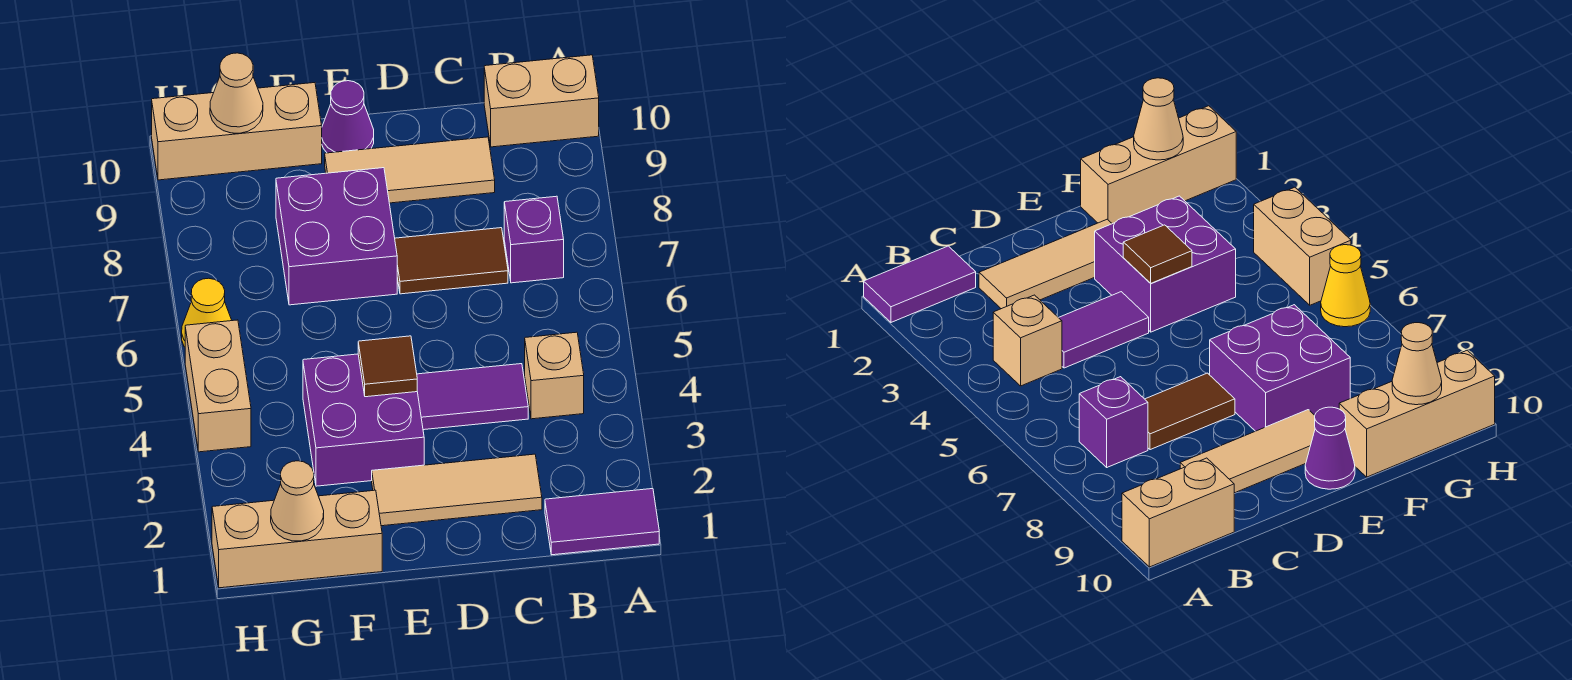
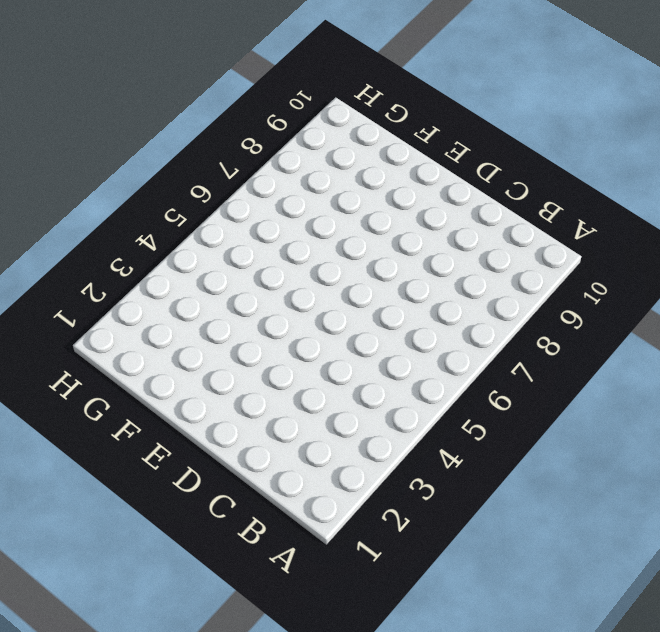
none -> purple 1x2 tile [545,489,659,555]
none -> tan 1x2 brick [484,55,599,147]
none -> tan 1x1 brick [525,332,584,419]

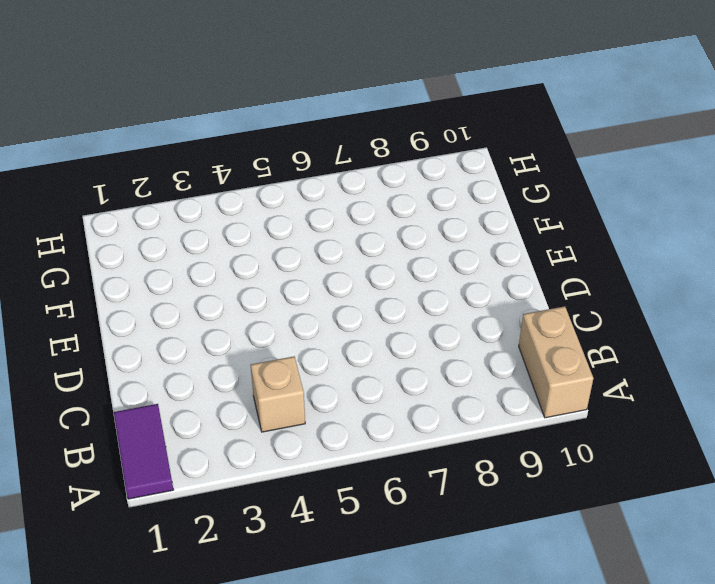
none -> purple 1x1 brick [504,196,564,283]
none -> tan 1x3 tile [372,454,542,526]
none -> purple 1x2 tile [417,364,528,430]

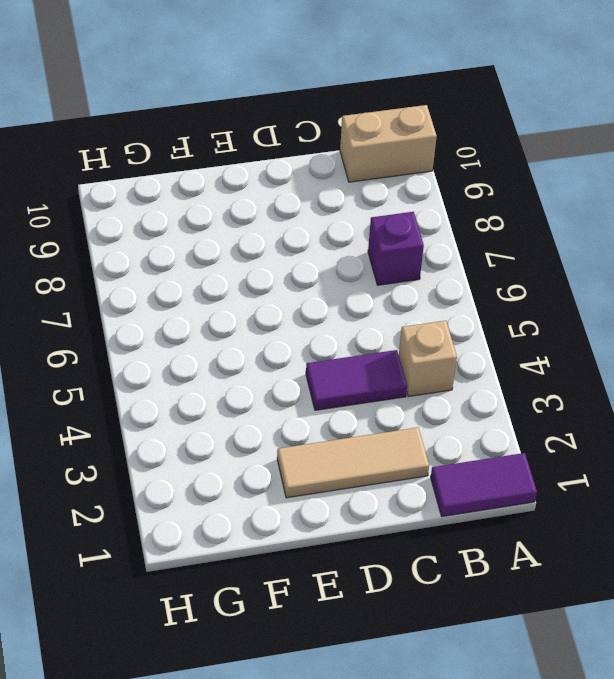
none -> brown 1x2 tile [395,228,508,294]
none -> tan 1x3 tile [325,137,495,203]
none -> purple 2x2 brick [303,354,424,486]

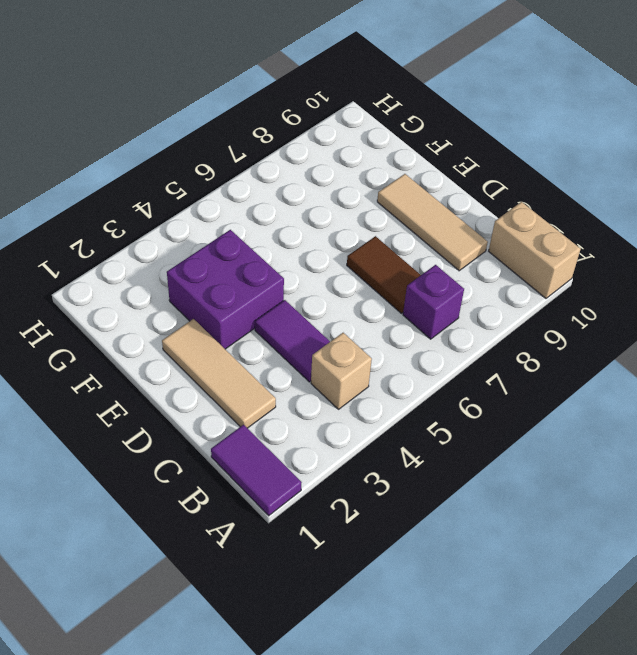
none -> purple 2x2 brick [276,168,397,305]
none -> purple 1x1 cone [322,81,374,153]
none -> tan 1x3 brick [212,490,382,588]

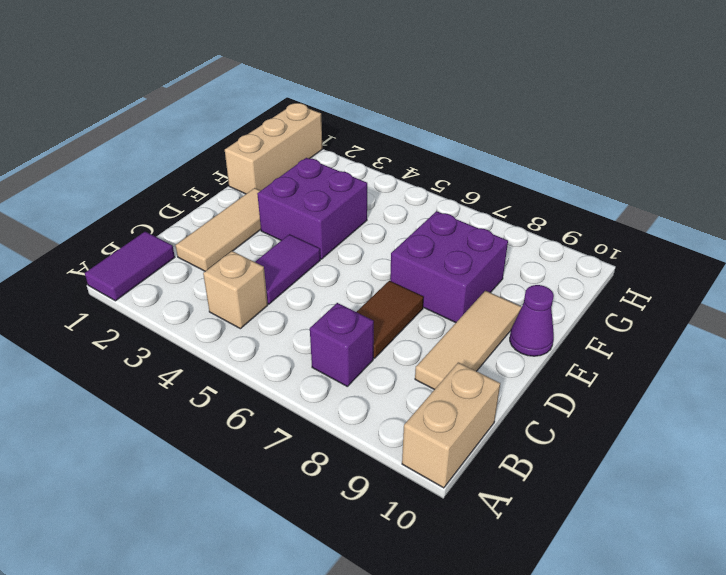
none -> tan 1x3 brick [152,83,322,180]
none -> tan 1x2 brick [185,320,251,452]
none -> yellow 1x1 cone [182,278,232,347]

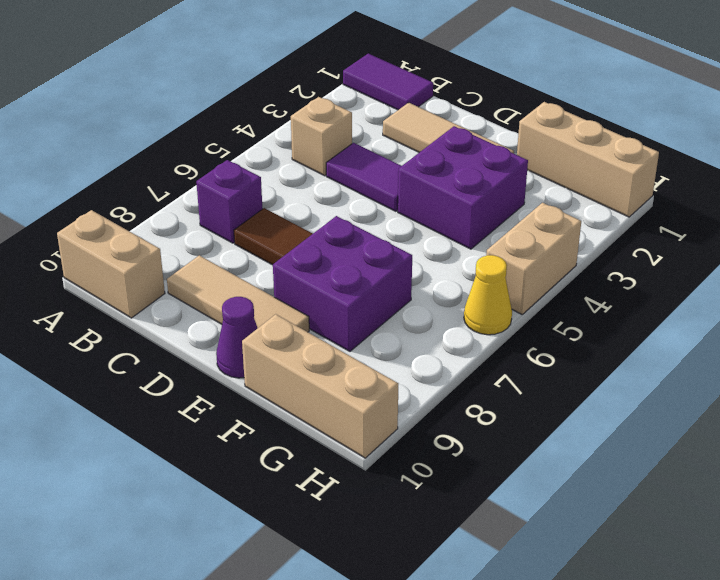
none -> brown 1x1 tile [358,336,417,397]
none -> tan 1x1 cone [271,461,324,541]
none -> tan 1x1 cone [210,53,263,133]

